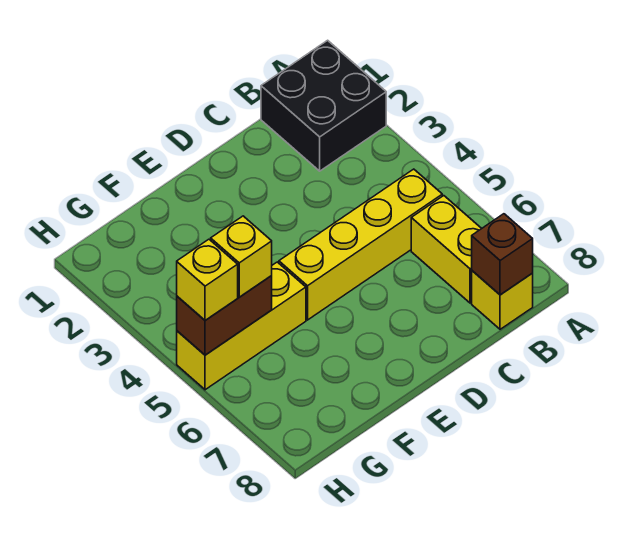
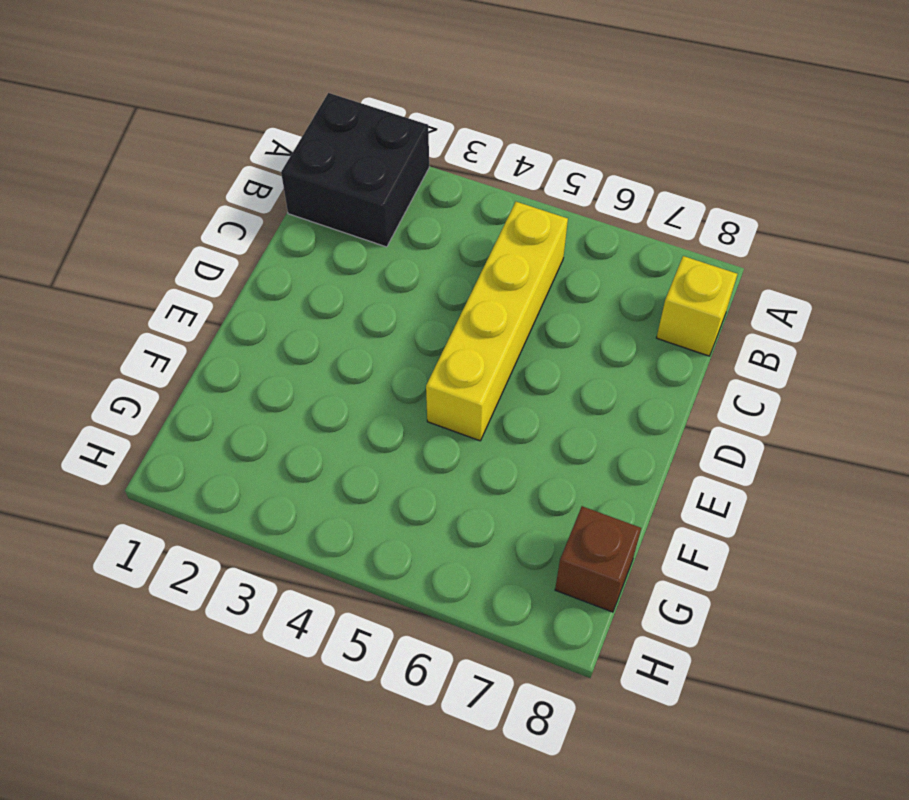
brown 1x1 brick [555,506,641,612] -> brown 1x1 brick moved to [472,214,533,295]
none -> yellow 1x2 brick [411,196,482,303]
none -> yellow 1x3 brick [177,262,306,390]

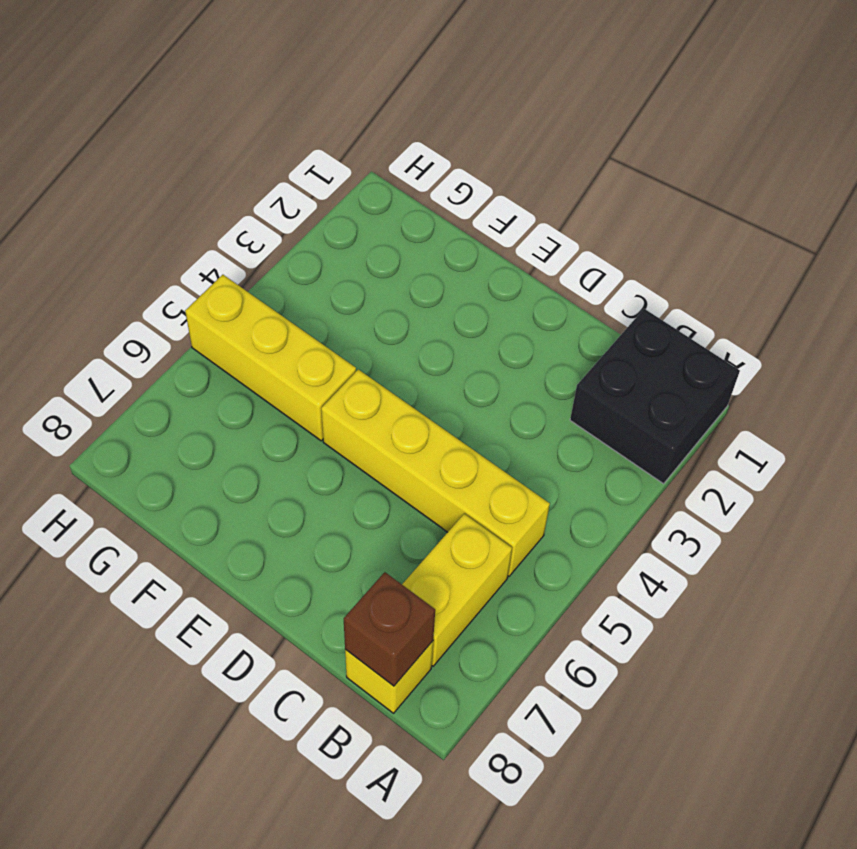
none -> brown 1x2 brick [177,276,272,355]
none -> yellow 1x1 brick [211,216,272,297]

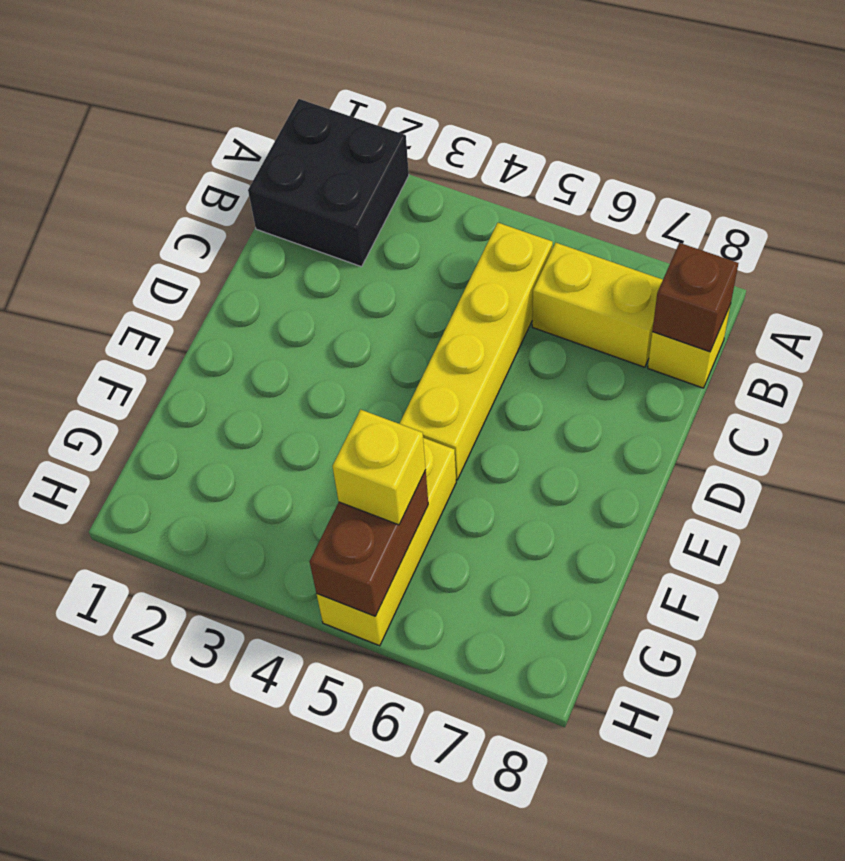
none -> yellow 1x1 brick [177,239,238,320]

